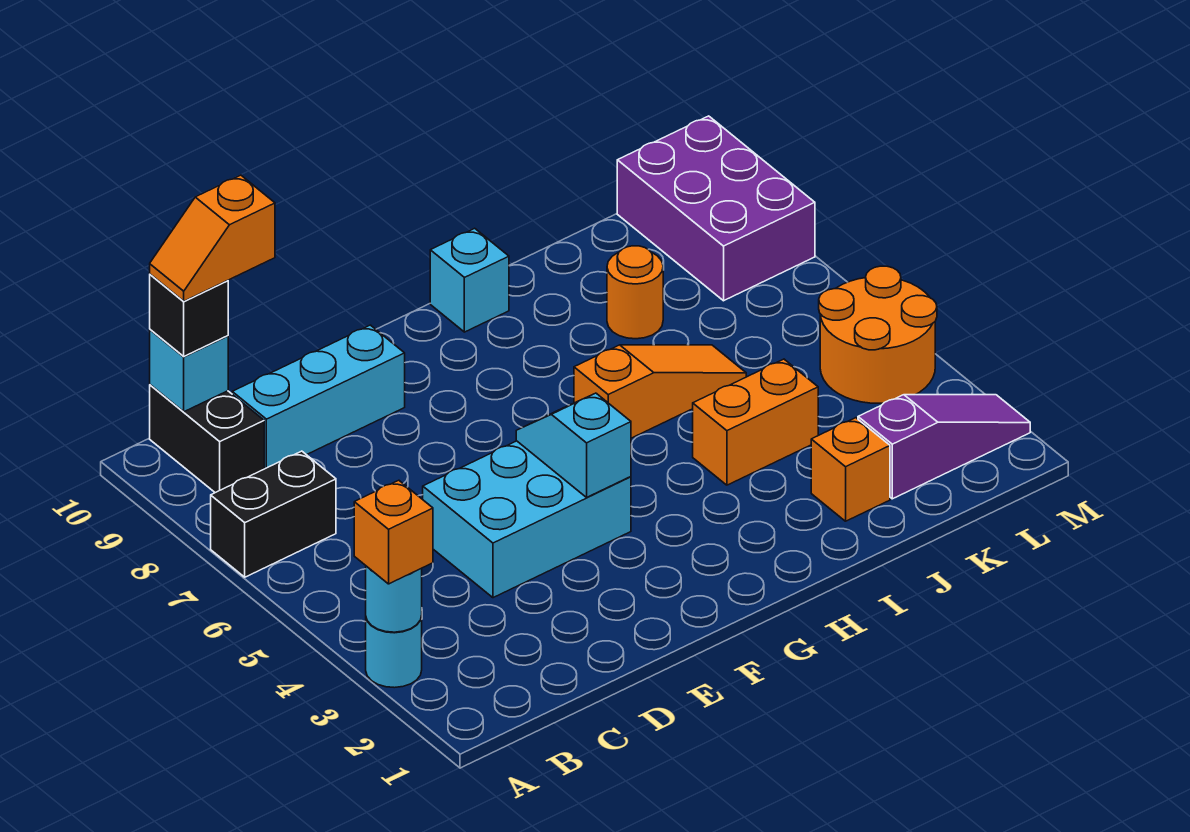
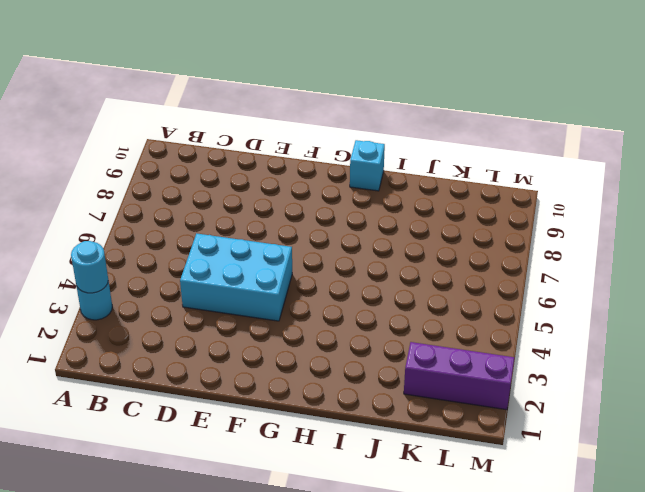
purple 1x3 brick [404,342,514,410] -> purple 1x3 slope [858,395,1030,499]
none -> black 1x2 brick [211,451,336,577]
none -> black 1x2 brick [150,385,264,493]
none -> cyan 1x3 brick [232,325,405,469]

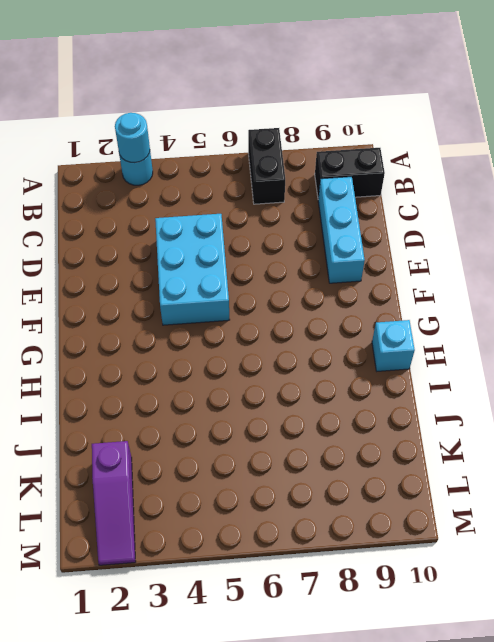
none -> orange 1x3 slope [574,345,746,438]
none -> orange 1x2 brick [693,359,818,485]
none -> orange 1x1 brick [811,418,890,521]

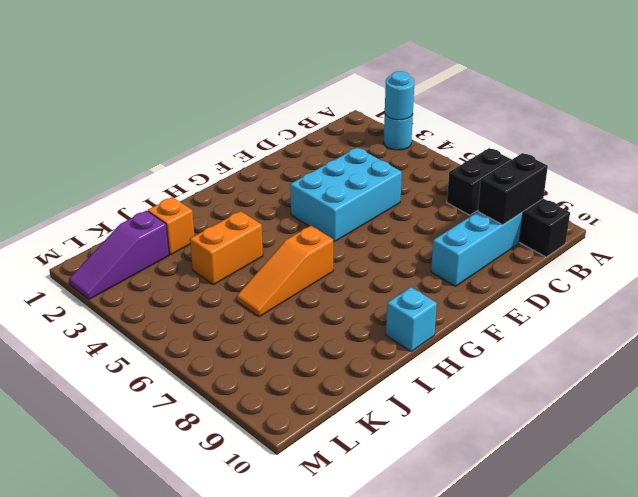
black 1x2 brick [478,153,548,225] -> none
none -> orange 1x1 round brick [607,246,663,339]
none -> orange 2x2 round brick [819,266,937,403]
none -> purple 2x3 brick [617,116,815,301]

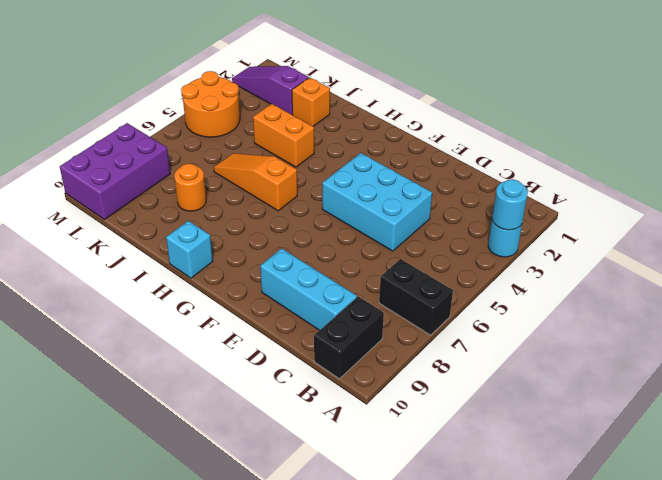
none -> cyan 1x1 brick [150,330,228,412]
none -> cyan 1x2 slope [516,393,631,497]
none -> orange 1x1 brick [354,480,433,584]

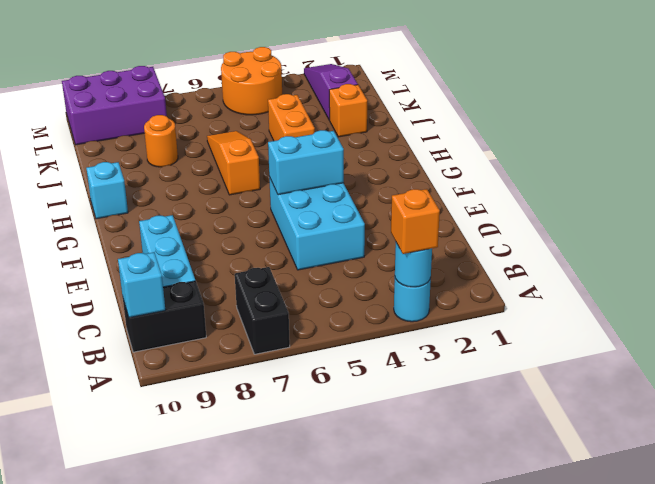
cyan 1x2 brick [268,130,344,195] -> cyan 1x2 slope [516,393,631,497]
none -> black 1x1 brick [150,274,228,357]
none -> orange 1x2 slope [150,175,275,301]

